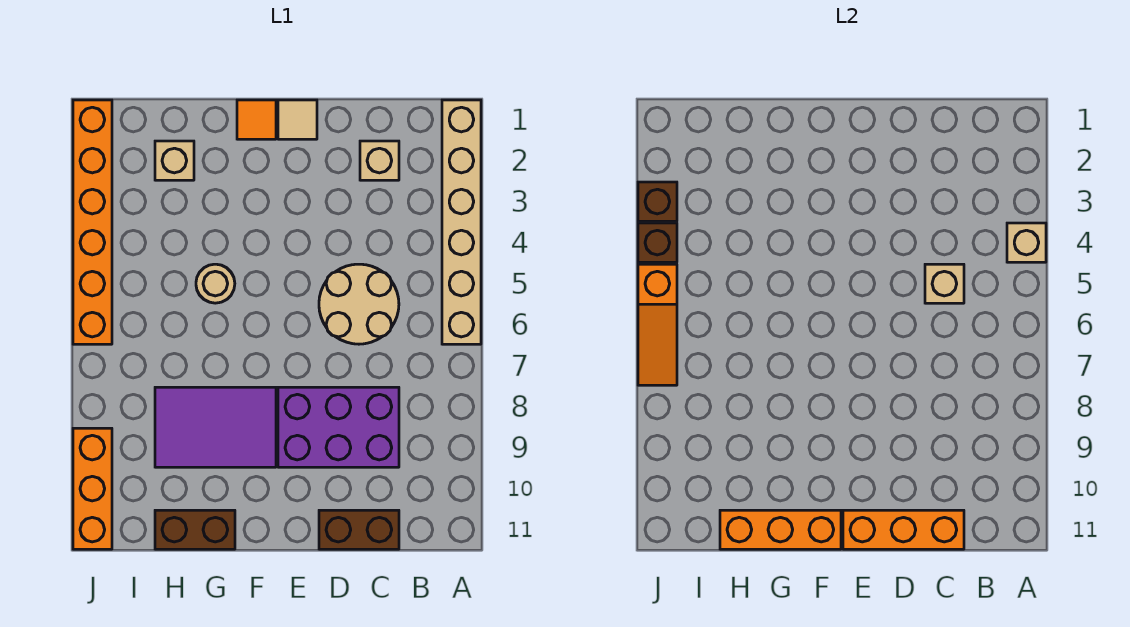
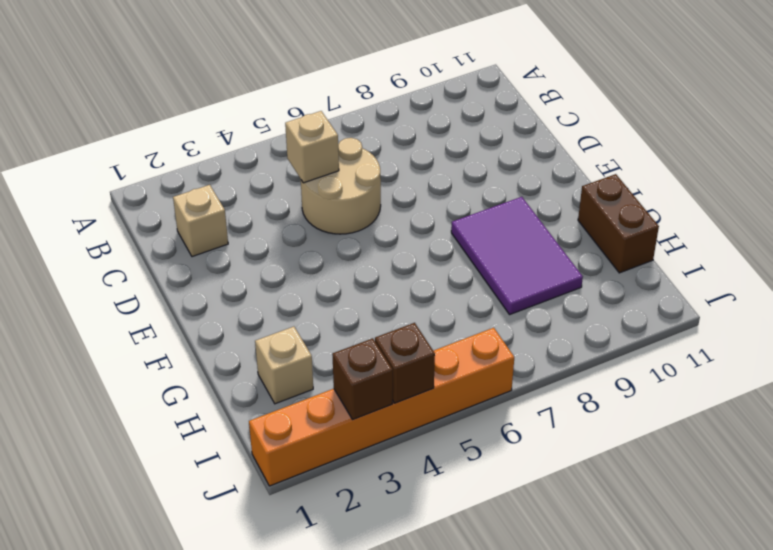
none -> tan 1x6 brick [442,100,481,344]
none -> purple 2x3 brick [278,387,399,467]
none -> brown 1x2 brick [319,510,399,549]

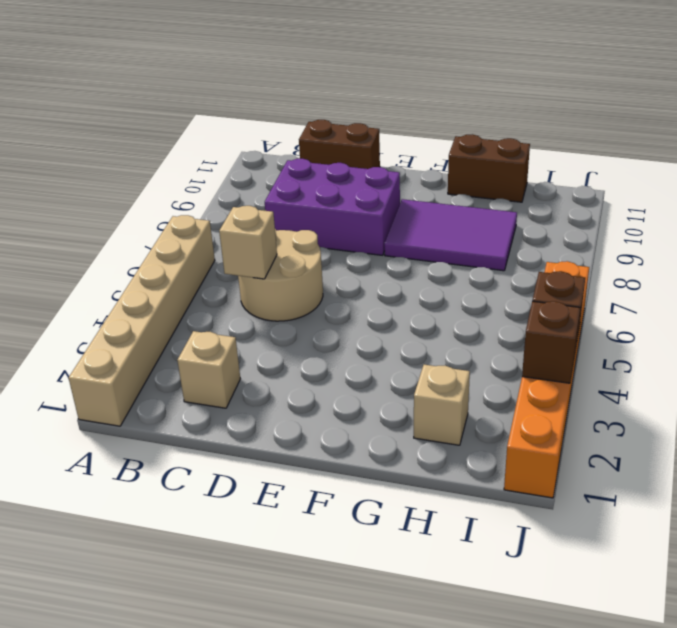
none -> tan 1x1 tile [278,100,317,139]
none -> orange 1x1 tile [237,100,276,139]
none -> tan 1x1 round brick [196,264,235,303]

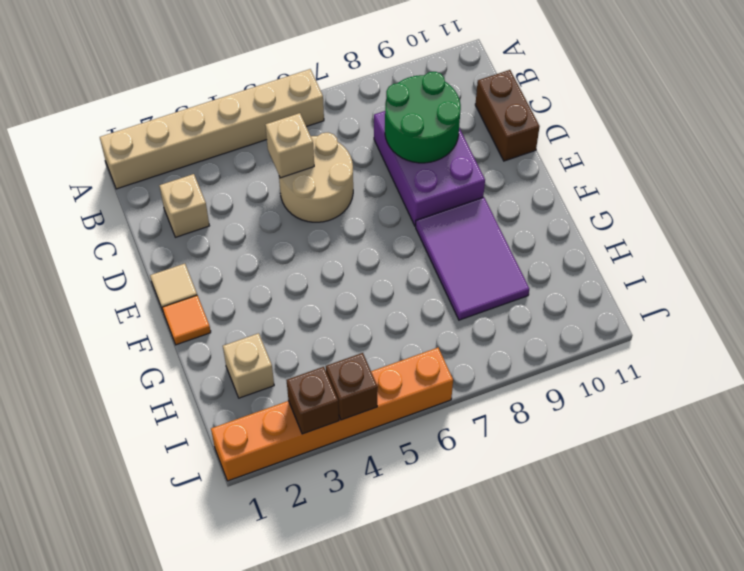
green 2x2 round brick [385,72,461,163] -> none
none -> tan 1x1 round brick [196,264,235,303]
none -> brown 1x2 brick [155,510,235,549]
none -> orange 1x3 brick [73,428,112,549]

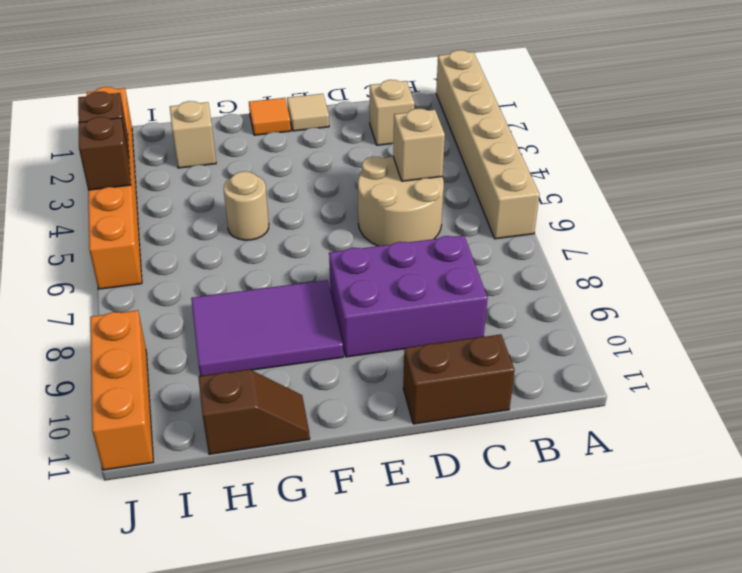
brown 1x2 slope [198,369,310,454] -> brown 1x2 brick [155,510,235,549]
none -> tan 1x1 brick [1007,223,1046,262]
none -> orange 1x3 brick [843,510,964,549]
none -> orange 1x3 brick [720,510,841,549]

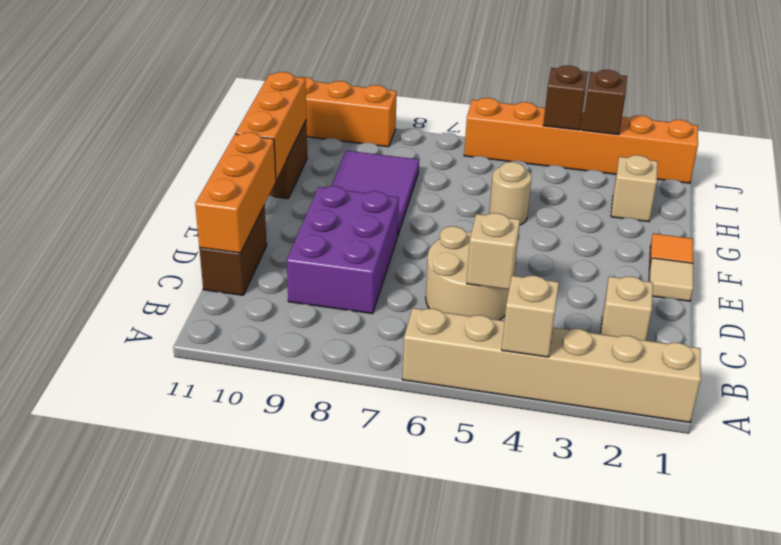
none -> orange 1x3 slope [638,264,677,385]

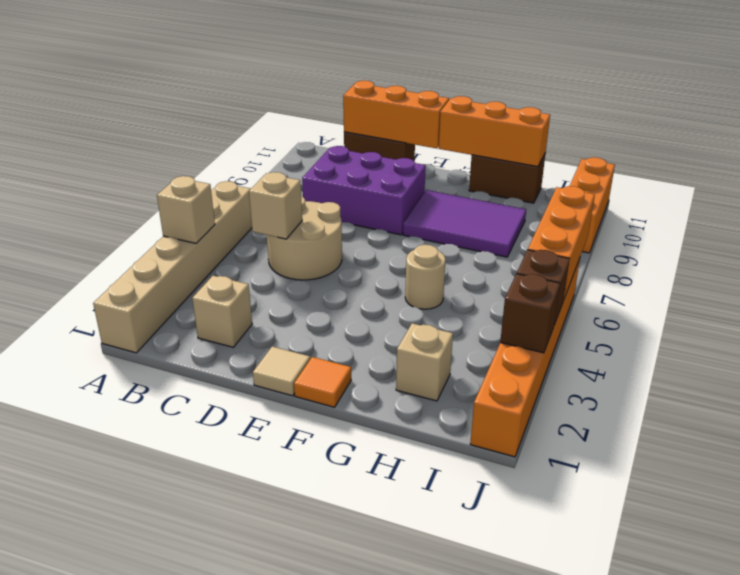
orange 1x3 brick [528,186,595,298] -> orange 1x3 slope [638,264,677,385]

